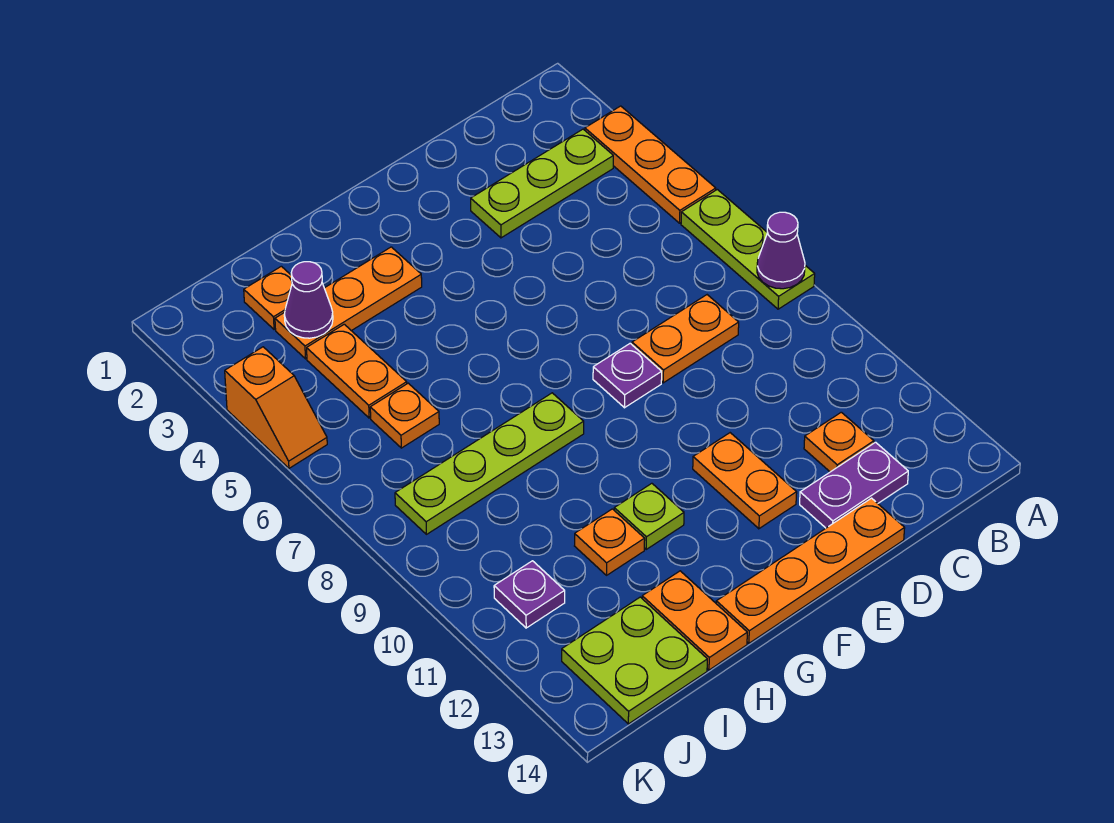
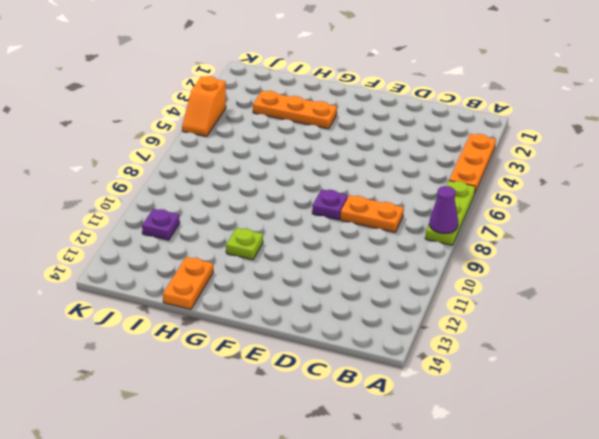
none -> lime 1x3 plate [471,129,613,238]
none -> orange 1x1 plate [804,412,874,472]
none -> purple 1x2 plate [800,442,908,528]

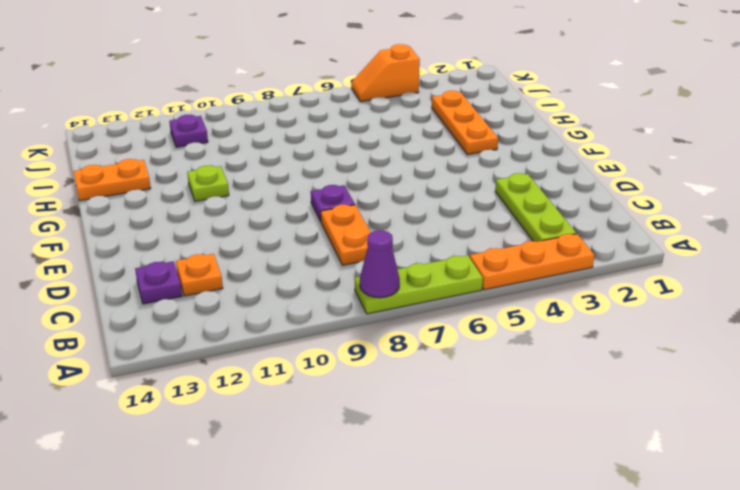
purple 1x1 plate [135,261,182,304] -> purple 1x2 plate [800,442,908,528]
none -> orange 1x4 plate [716,498,905,643]
none -> orange 1x2 plate [693,433,797,529]
none -> lime 1x4 plate [395,393,584,534]

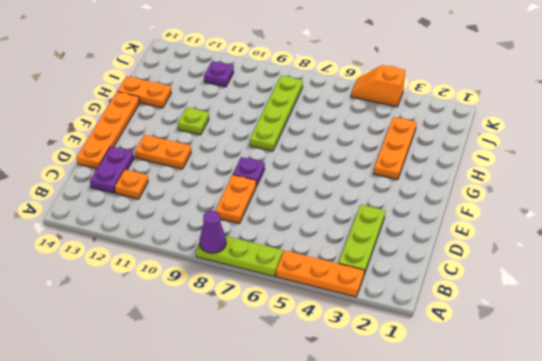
none -> orange 1x1 plate [575,509,645,575]
none -> orange 1x1 plate [244,266,292,330]
none -> orange 1x2 plate [307,324,407,418]

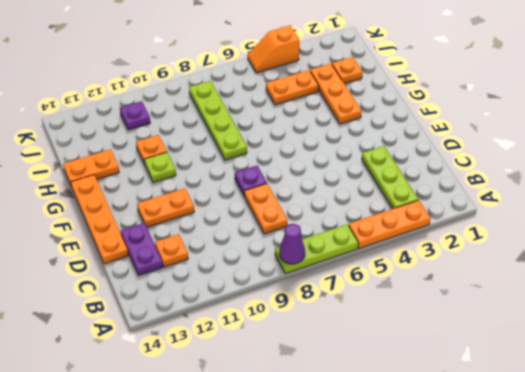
none -> orange 1x1 plate [370,383,439,448]
none -> lime 2x2 plate [562,597,707,724]
none -> purple 1x1 cone [284,262,333,338]

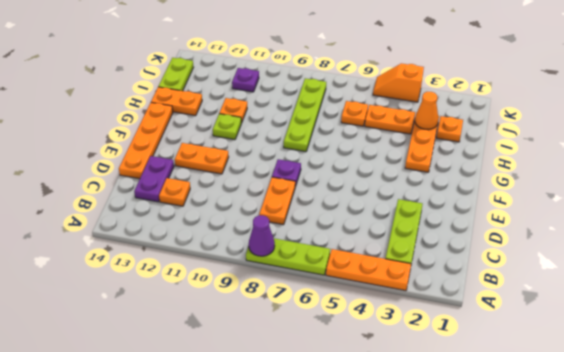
orange 1x1 cone [415,92,438,130] -> purple 1x1 cone [284,262,333,338]
lime 1x2 plate [158,58,194,91] -> lime 2x2 plate [562,597,707,724]

